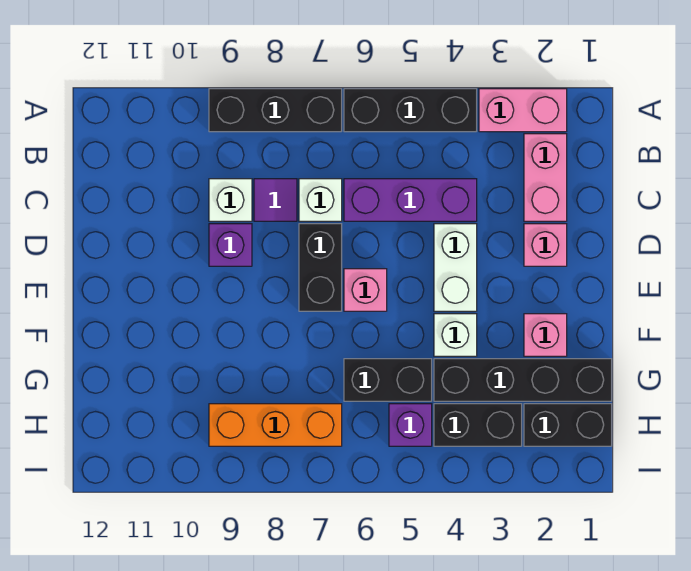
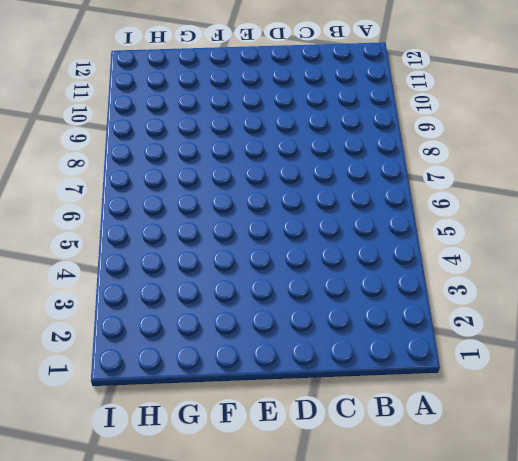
none -> pink 1x2 brick [479,89,567,132]
none -> black 1x3 brick [344,89,477,132]
none -> black 1x3 brick [209,89,342,132]

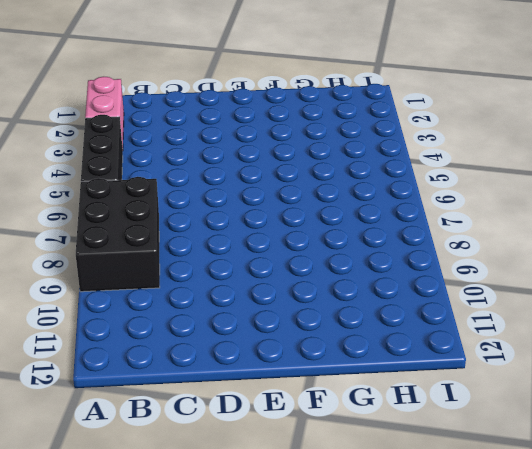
black 2x3 brick [76,177,160,292] -> black 1x3 brick [209,89,342,132]
none -> pink 1x2 brick [524,134,567,221]
none -> purple 1x3 brick [344,179,477,221]
none -> white 1x1 brick [299,179,342,221]

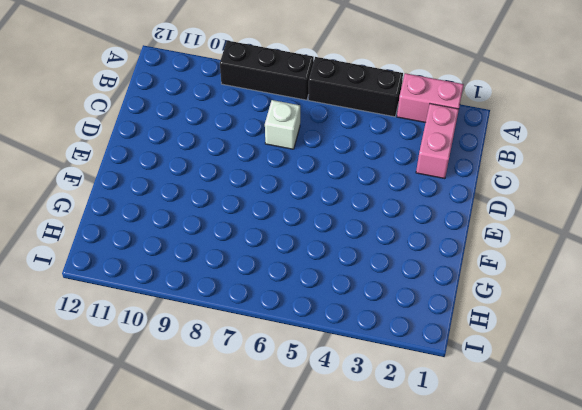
none -> purple 1x3 brick [344,179,477,221]
none -> purple 1x1 tile [254,179,297,221]
none -> white 1x1 brick [209,179,252,221]

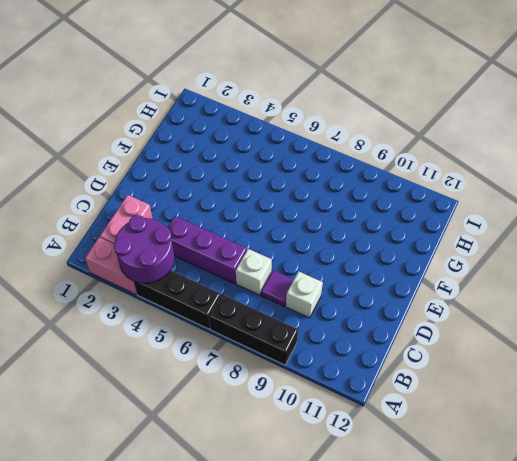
purple 2x2 round brick [114,215,174,283] -> none
none -> pink 1x1 brick [524,224,567,266]
none -> white 1x2 brick [434,224,477,311]
none -> black 1x2 brick [299,224,342,311]

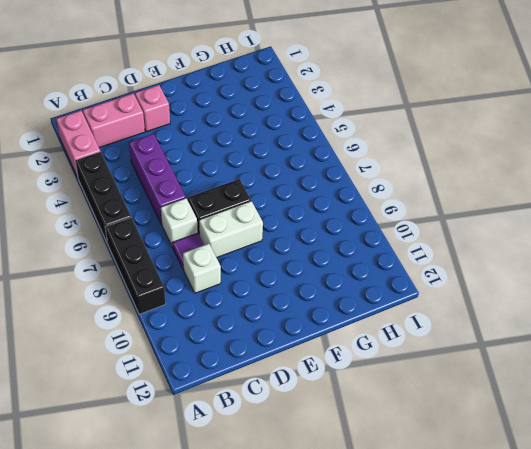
white 1x2 brick [199,201,263,258] -> white 1x2 brick moved to [434,224,477,311]
none -> purple 1x1 brick [209,224,252,266]
none -> pink 1x1 brick [344,269,387,311]
none -> pink 1x1 brick [524,314,567,356]

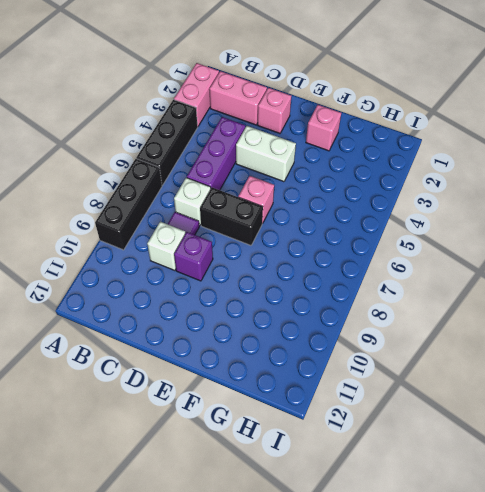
none -> white 1x1 brick [434,314,477,356]
none -> black 1x4 brick [434,359,612,401]
none -> black 1x2 brick [344,359,432,401]

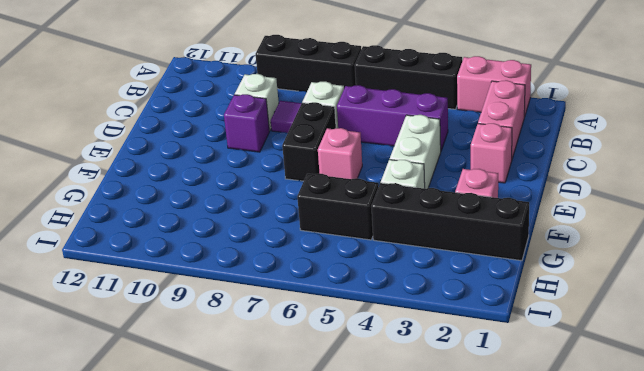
none -> black 1x2 brick [524,404,612,446]
none -> black 1x2 brick [434,404,522,446]
none -> purple 1x1 brick [389,404,432,446]

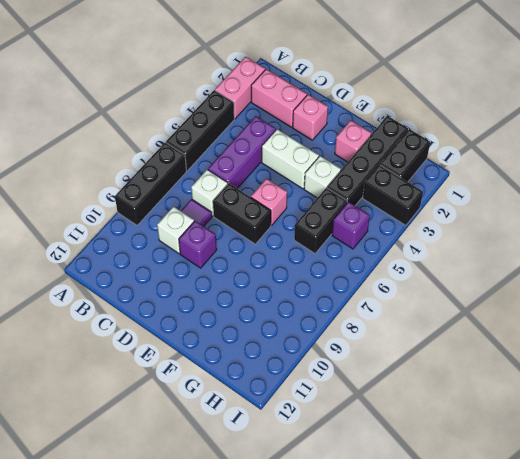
black 1x2 brick [363,165,423,225] -> black 1x2 brick turned to [434,404,522,446]
none -> orange 1x3 brick [209,404,342,446]

